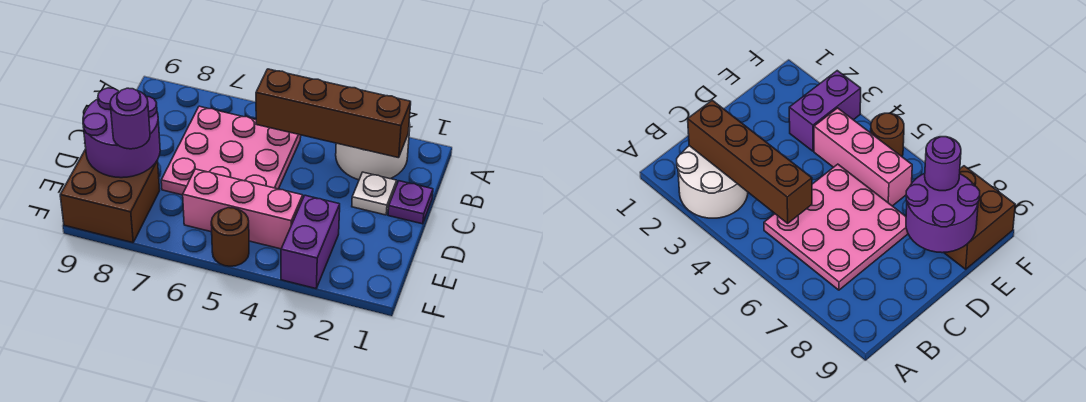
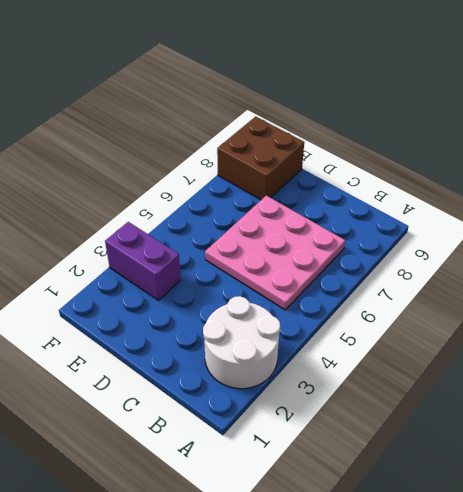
none -> purple 1x1 plate [388,181,433,224]
none -> white 1x1 plate [352,172,397,215]

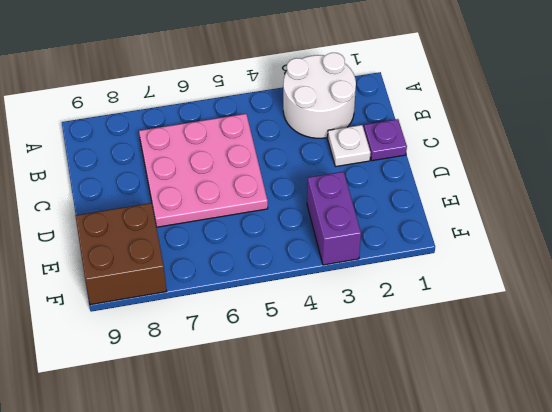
none -> pink 1x3 brick [183,169,303,249]
none -> brown 1x1 round brick [211,208,249,266]

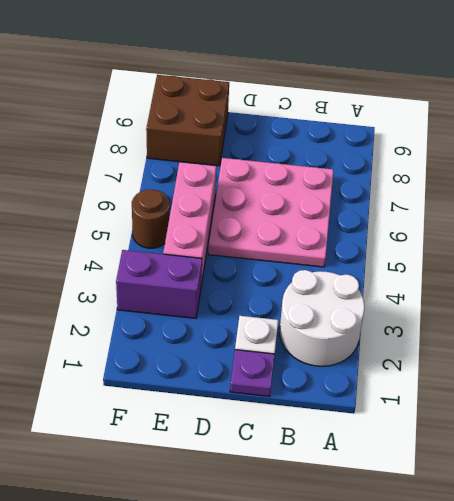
none -> brown 1x4 brick [256,69,411,158]
none -> purple 2x2 round brick [83,88,160,178]

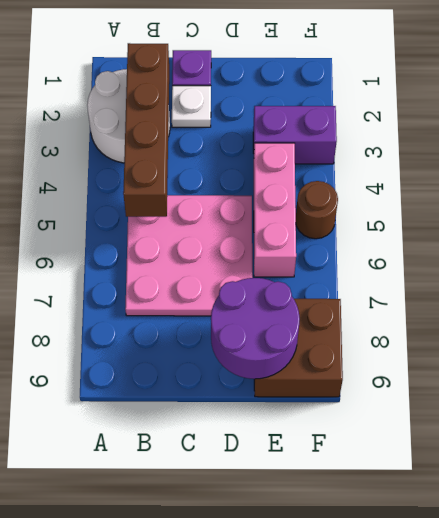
none -> purple 1x1 round brick [110,88,150,149]

